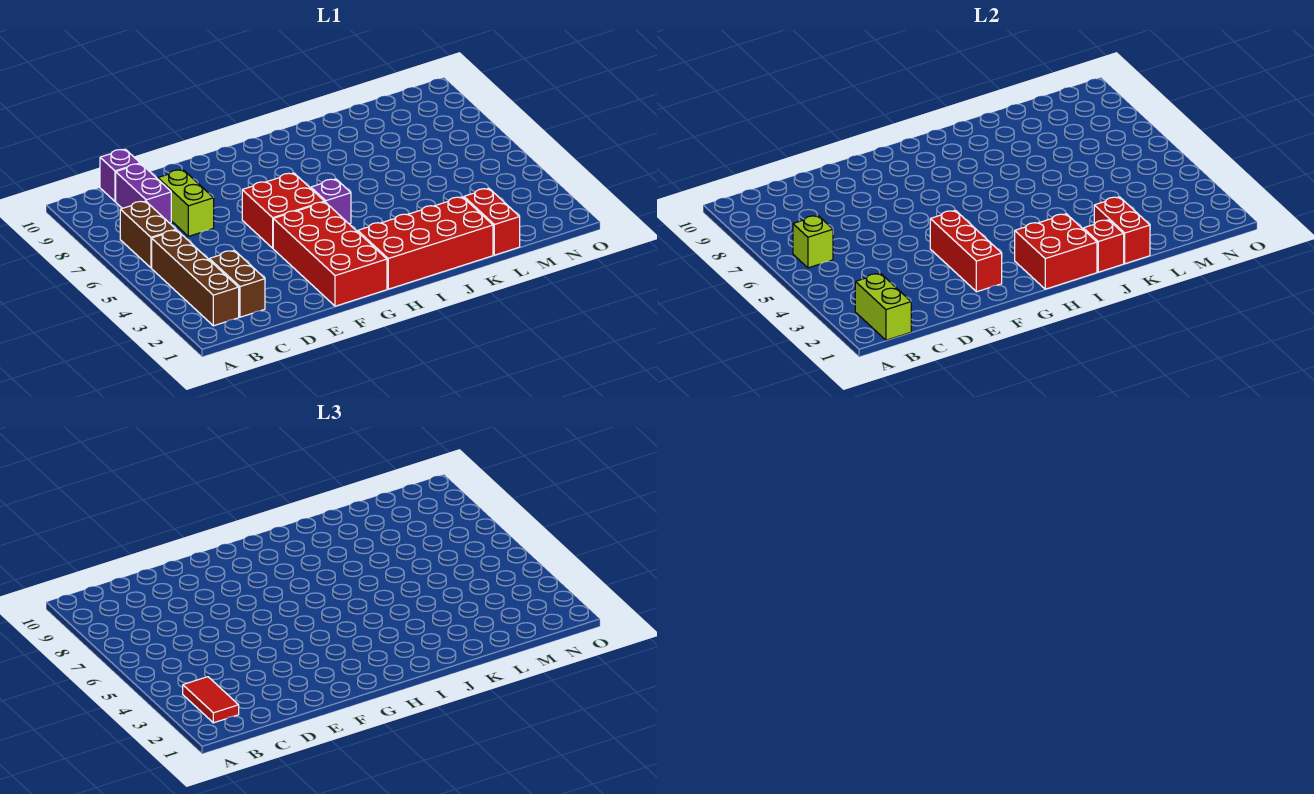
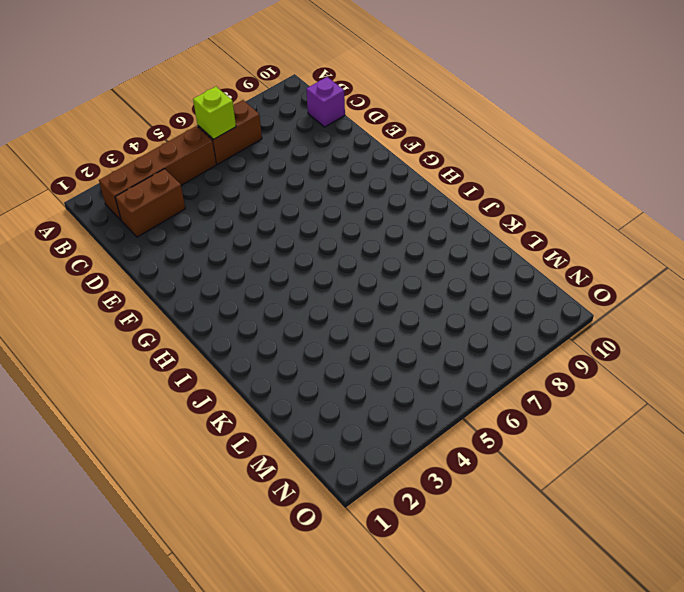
none -> purple 1x2 brick [116,164,171,223]
none -> lime 1x2 brick [158,170,214,236]
none -> red 2x4 brick [273,202,387,306]

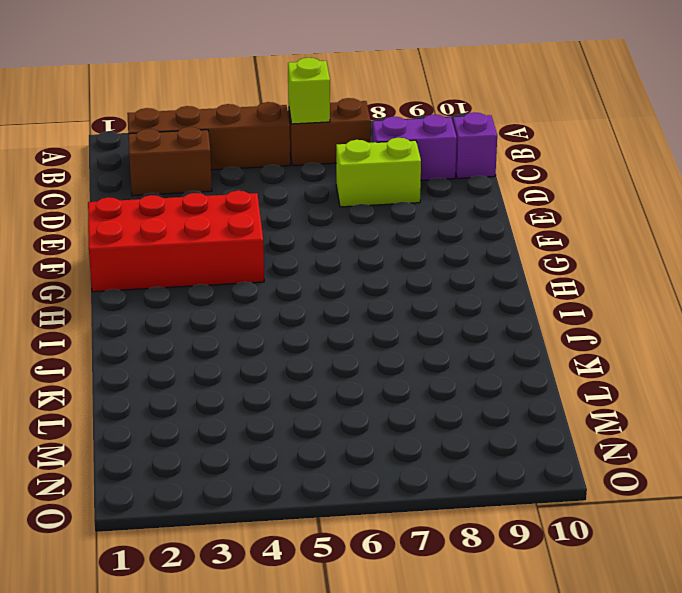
none -> red 2x2 brick [242,173,324,248]
none -> red 2x4 brick [358,197,493,289]
none -> purple 1x1 brick [311,179,351,224]

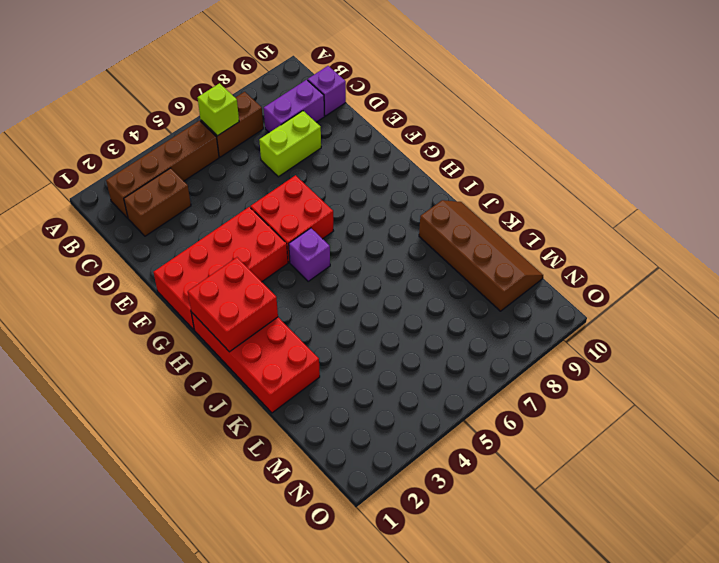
brown 2x4 slope [419,200,543,311] -> none
none -> red 1x2 brick [464,189,520,255]
none -> lime 1x2 brick [855,274,911,340]
none -> red 1x3 brick [930,211,1002,292]

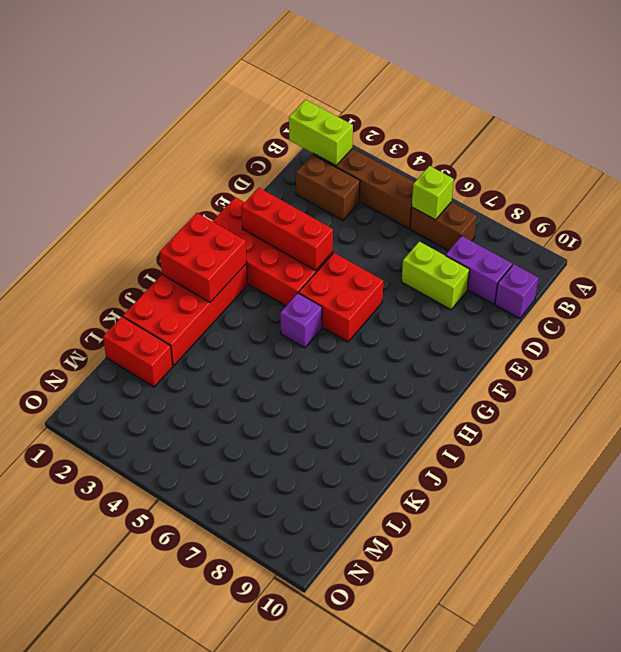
none -> red 1x1 brick [1083,220,1124,272]
none -> red 1x2 brick [1094,197,1150,264]
none -> red 1x2 tile [183,677,239,723]

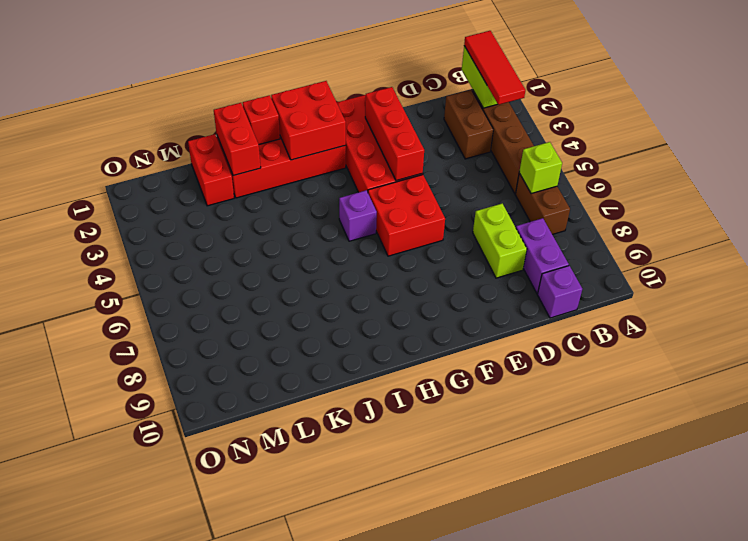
red 1x3 tile [464,31,525,105] -> red 1x2 tile [183,677,239,723]

